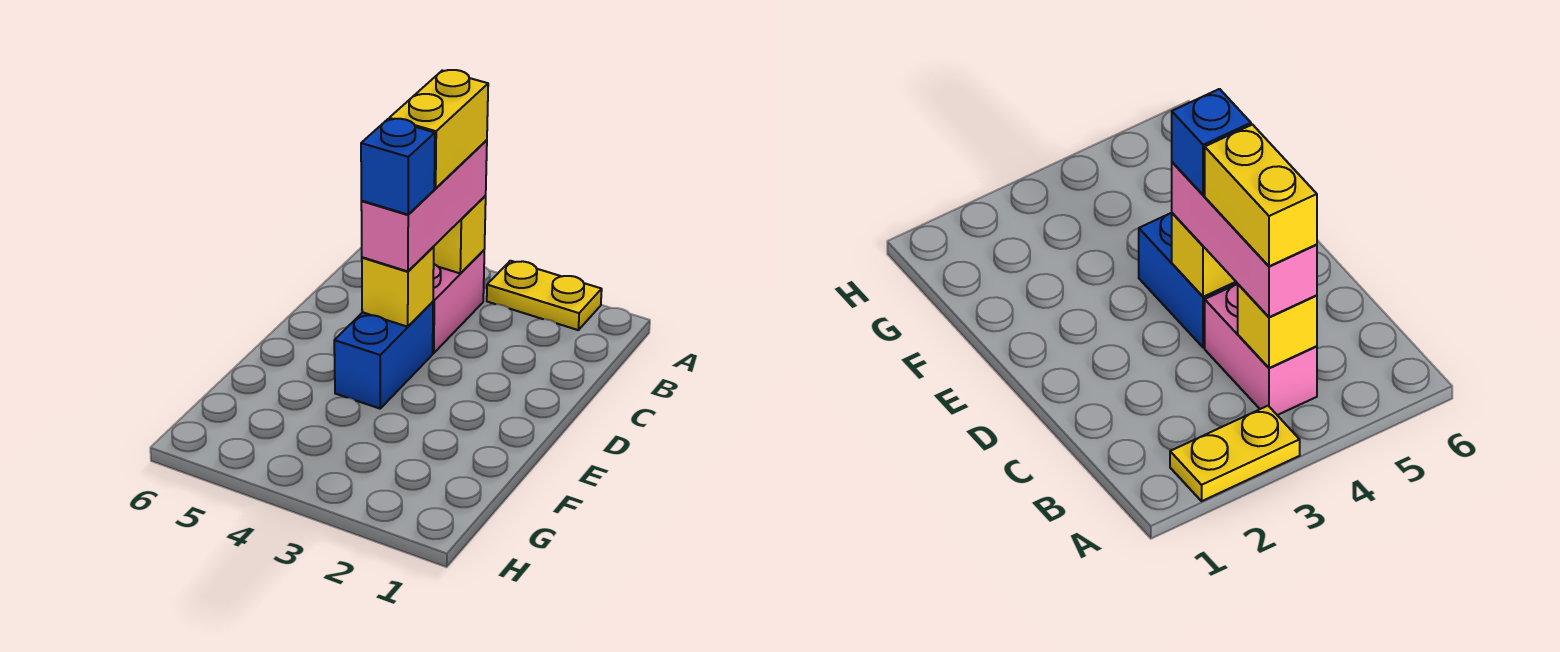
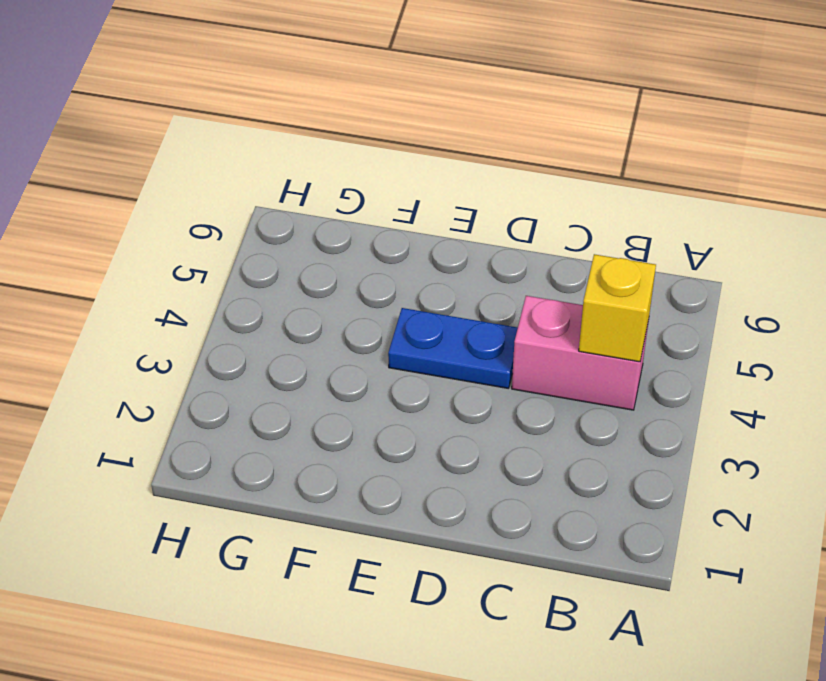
blue 1x2 plate [388,308,518,388] -> blue 1x2 brick [334,302,433,409]
none -> yellow 1x2 plate [487,261,602,330]
none -> yellow 1x1 brick [362,247,434,327]

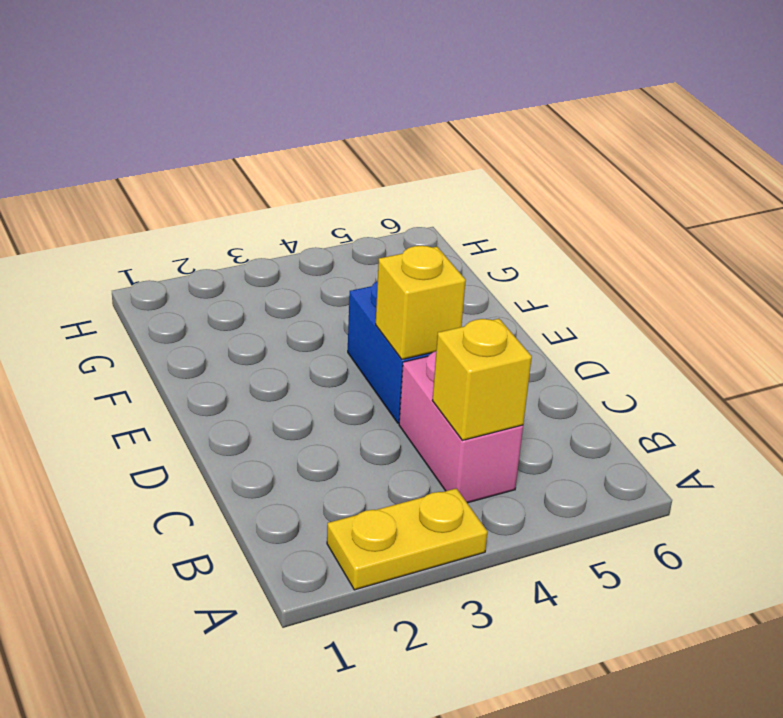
none -> pink 1x3 brick [361,140,487,271]
none -> yellow 1x2 brick [389,70,488,189]

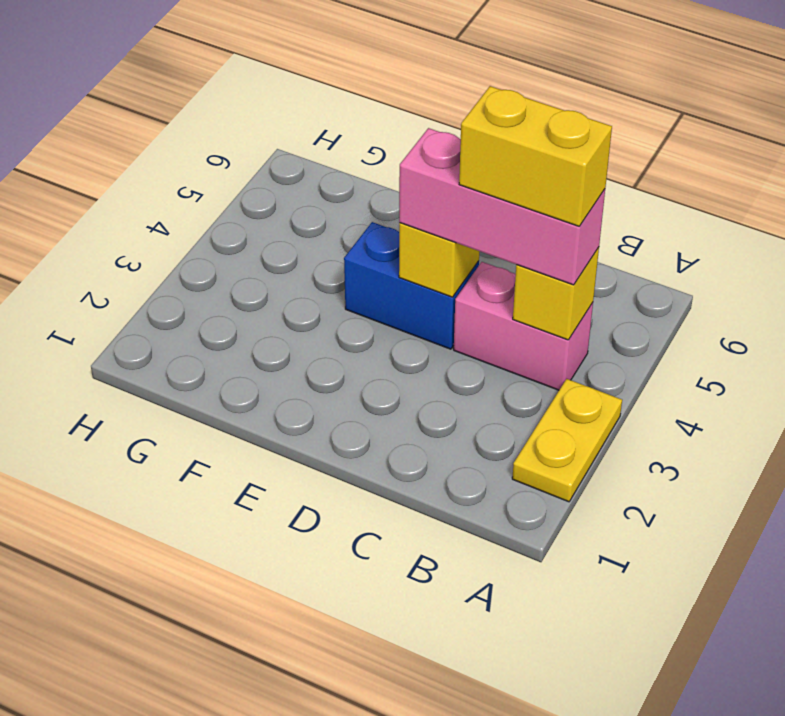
none -> blue 1x1 brick [361,119,435,215]

